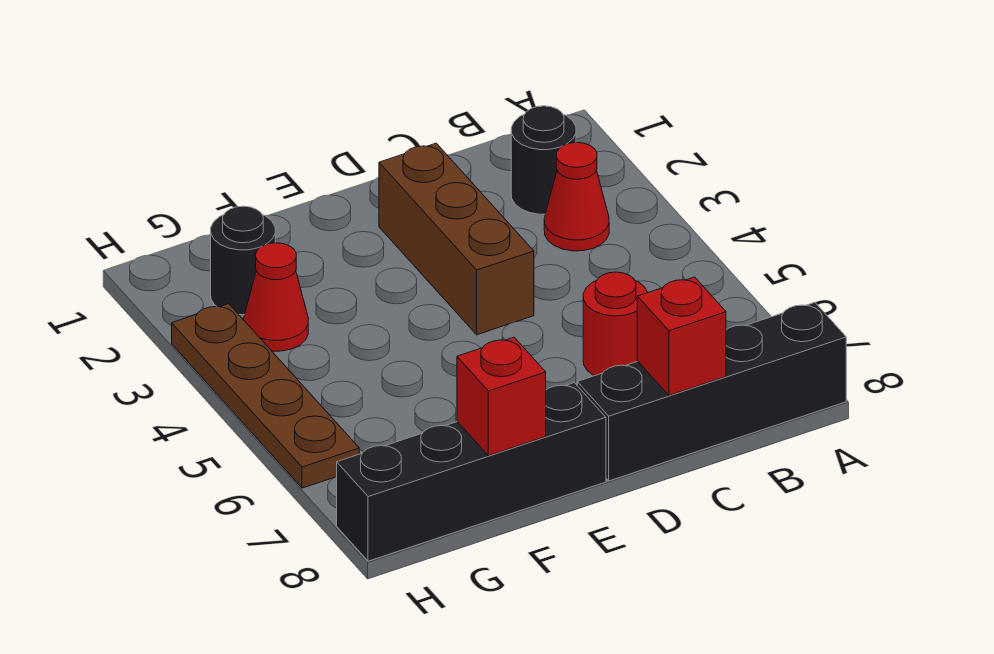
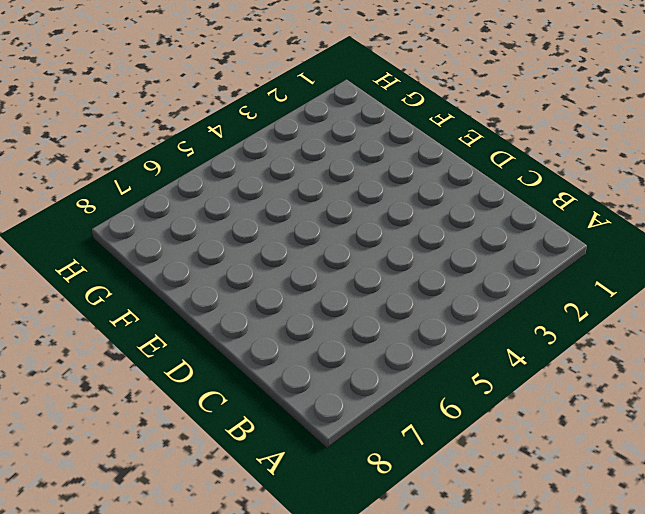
none -> black 1x4 brick [577,302,846,481]
none -> black 1x1 round brick [511,106,576,214]

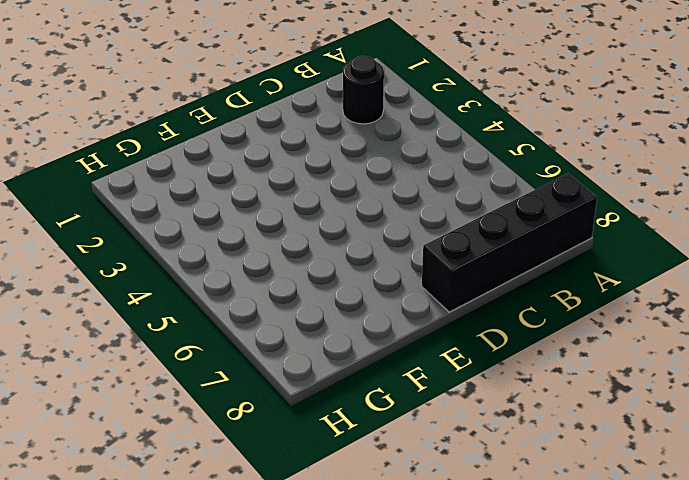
none -> red 1x1 cone [544,142,609,251]
none -> red 1x1 round brick [583,272,648,376]

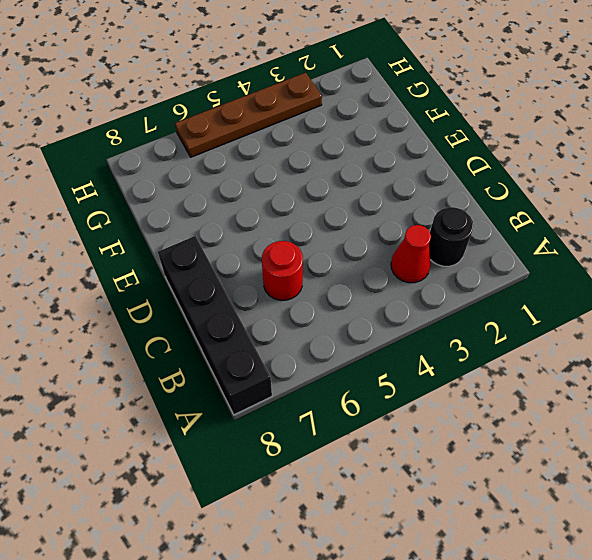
none -> brown 1x3 brick [379,143,534,335]
none -> black 1x4 brick [337,383,606,561]

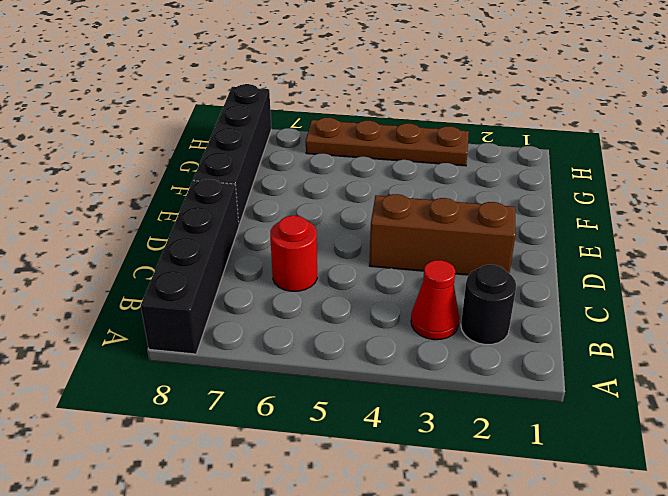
none -> black 1x1 round brick [211,206,275,315]
none -> red 1x1 cone [244,243,308,351]

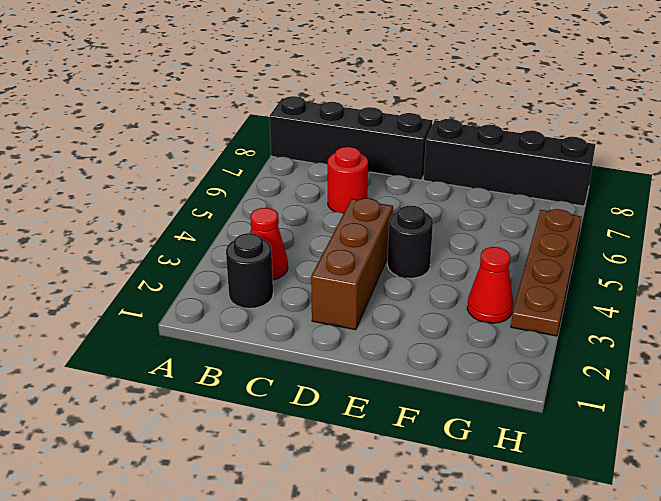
black 1x1 round brick [387,206,433,278] -> black 1x1 round brick moved to [211,206,275,315]
none -> red 1x1 brick [637,277,726,395]
none -> red 1x1 brick [457,337,546,456]

